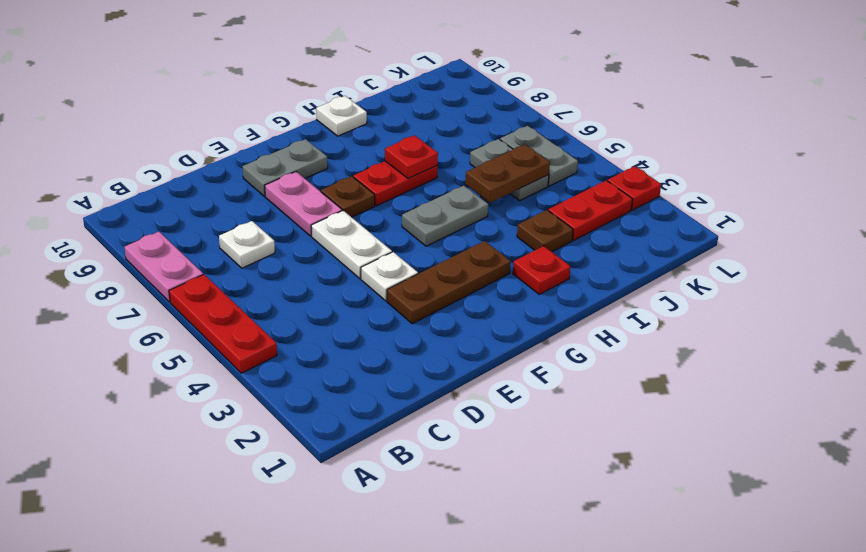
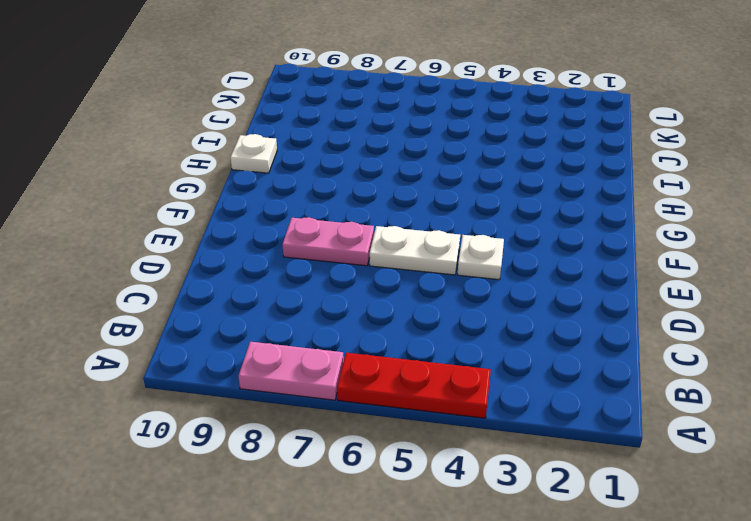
none -> white 1x1 plate [219,221,275,268]
none -> brown 1x3 plate [387,241,511,324]
none -> grey 1x2 plate [242,139,328,196]

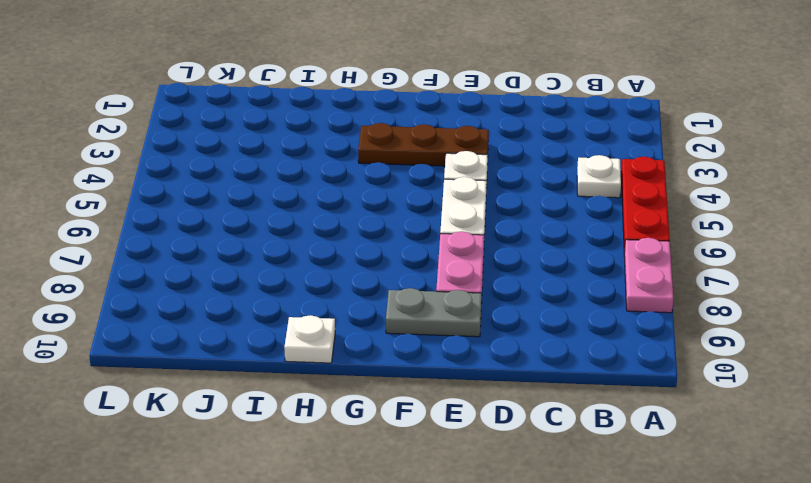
white 1x1 plate [577,155,621,198] -> white 1x1 plate moved to [219,221,275,268]
none -> brown 1x1 plate [321,176,375,217]
none -> grey 1x2 plate [402,186,488,246]
none -> red 1x2 plate [353,161,438,206]

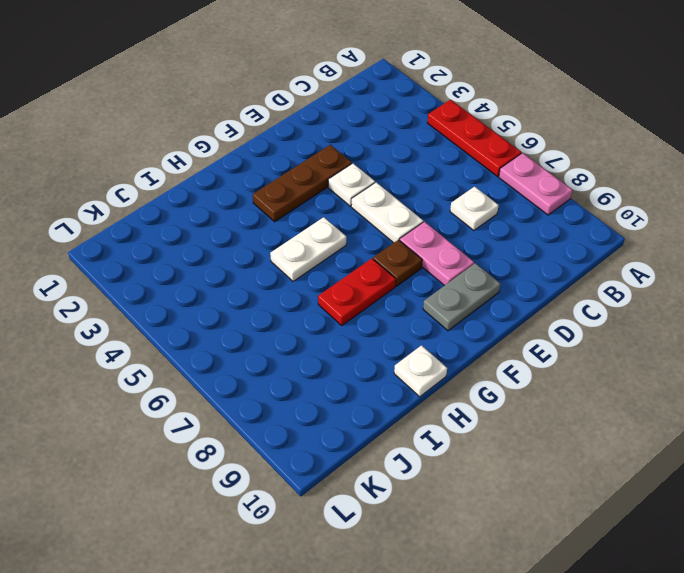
white 1x2 plate [270,217,346,281] -> grey 1x2 plate [402,186,488,246]
none -> red 1x1 plate [513,246,571,294]
none -> brown 1x1 plate [517,210,573,252]
none -> red 1x2 plate [548,181,633,241]

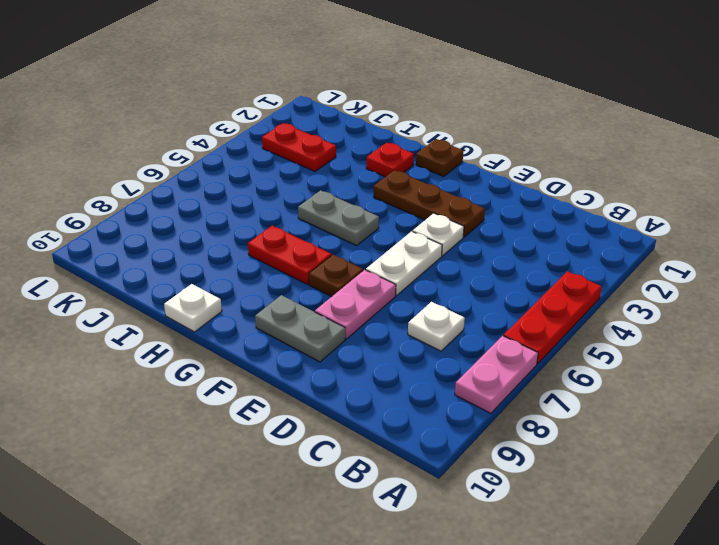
brown 1x1 plate [416,139,463,176] -> brown 1x1 plate moved to [517,210,573,252]
none -> grey 1x2 plate [470,139,549,201]
none -> grey 1x2 plate [500,126,578,186]
none -> red 1x1 plate [608,166,661,210]

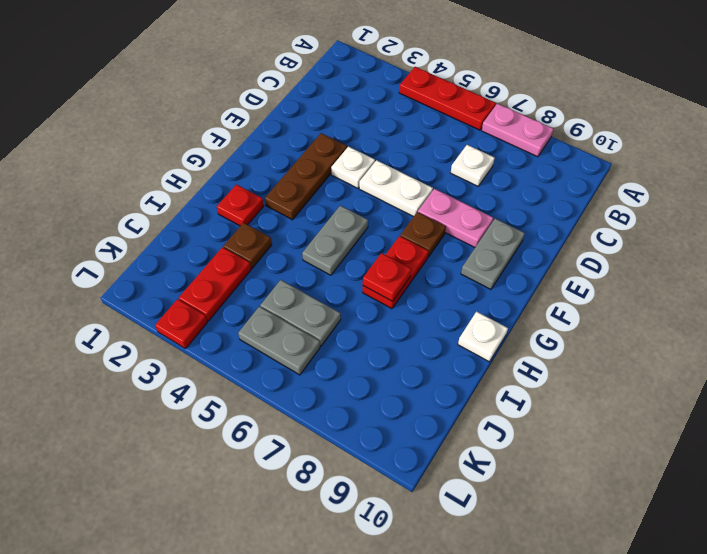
none -> brown 1x2 plate [465,144,550,203]

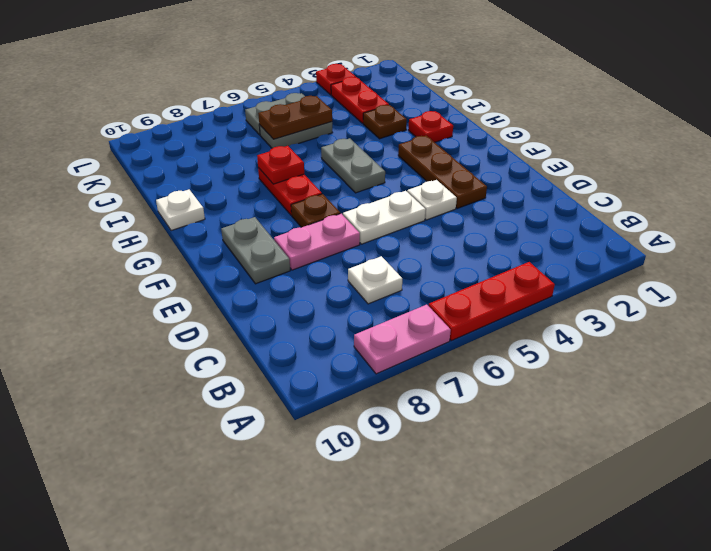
brown 1x2 plate [258,96,332,139] -> brown 1x2 plate turned to [465,144,550,203]

